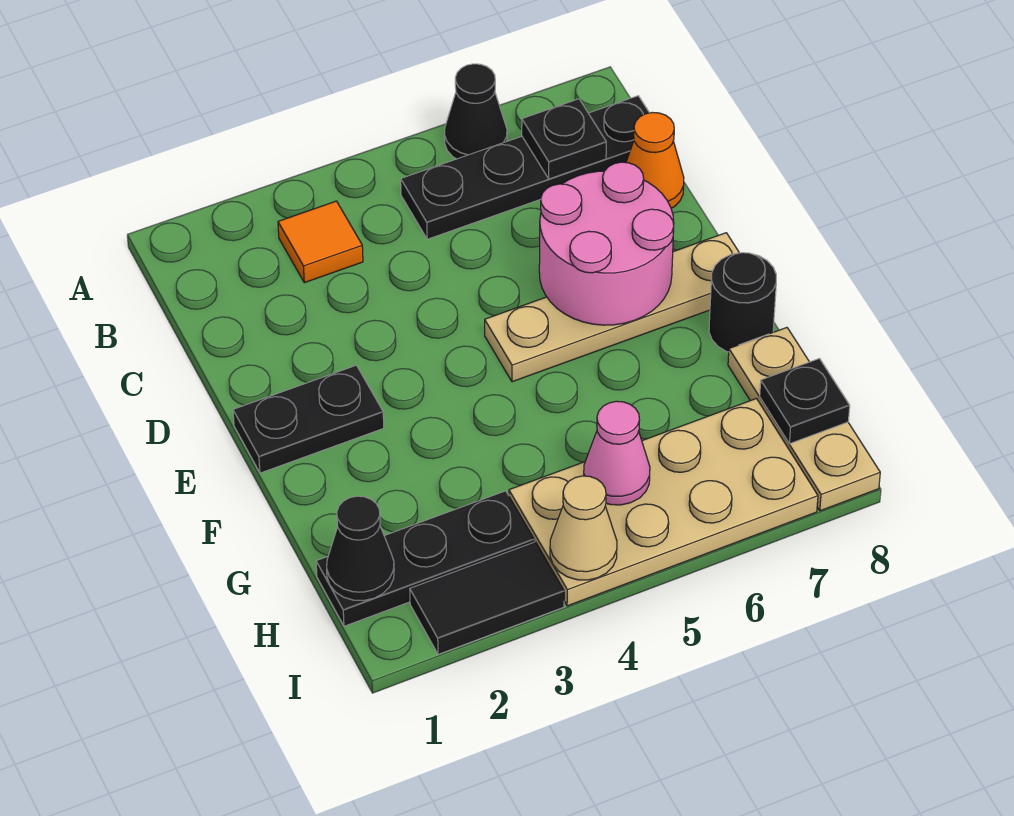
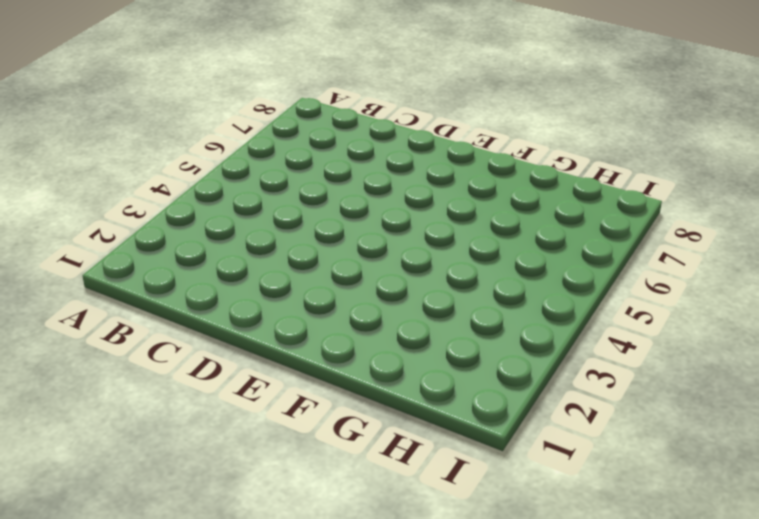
none -> black 1x1 cone [444,64,507,159]
none -> orange 1x1 tile [278,201,363,283]
none -> black 1x4 plate [401,96,649,239]

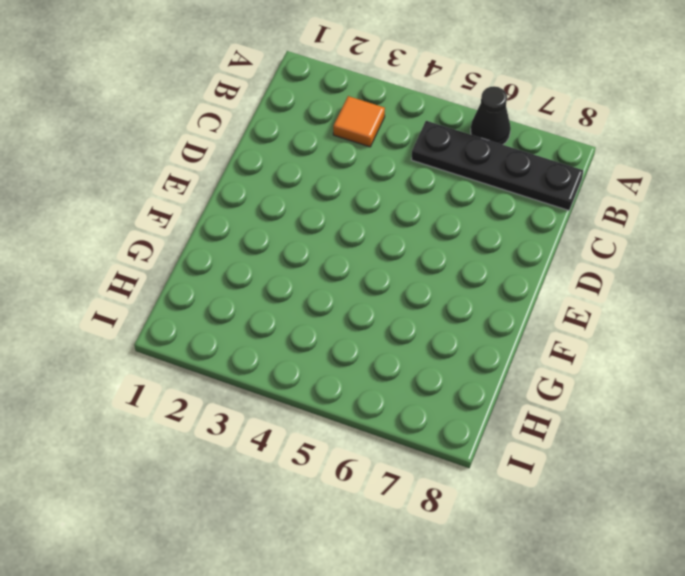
none -> orange 1x1 cone [626,112,684,208]
none -> black 1x2 plate [233,365,384,473]
none -> tan 1x4 plate [485,233,739,382]

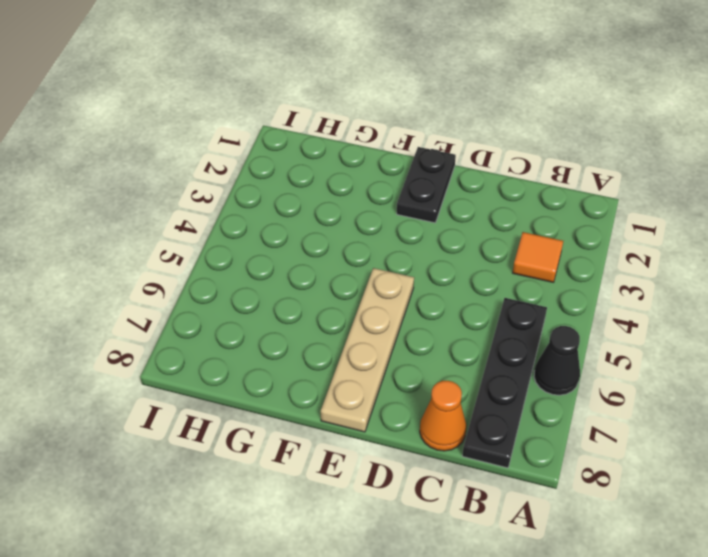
none -> black 1x1 round brick [709,253,776,352]
none -> tan 1x3 plate [728,328,880,511]
none -> black 1x3 plate [316,491,534,626]

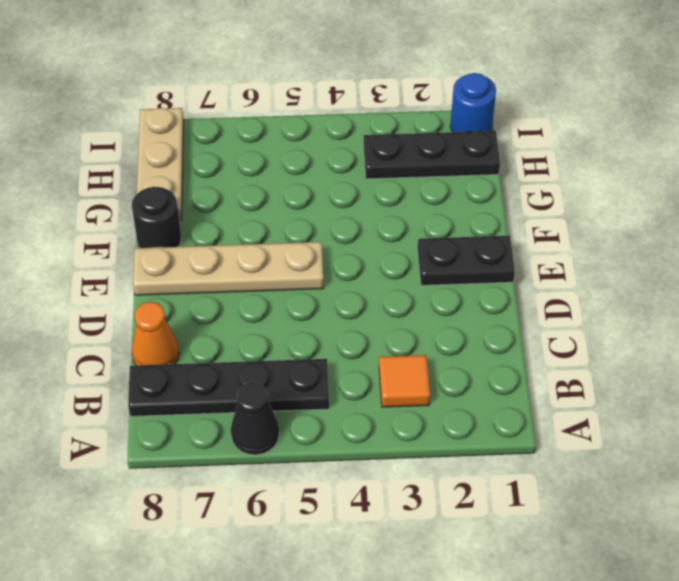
blue 1x1 round brick [450,73,496,132] -> none
none -> tan 2x4 plate [509,399,818,606]
none -> black 1x2 tile [410,542,564,654]
none -> black 1x1 plate [522,99,606,179]

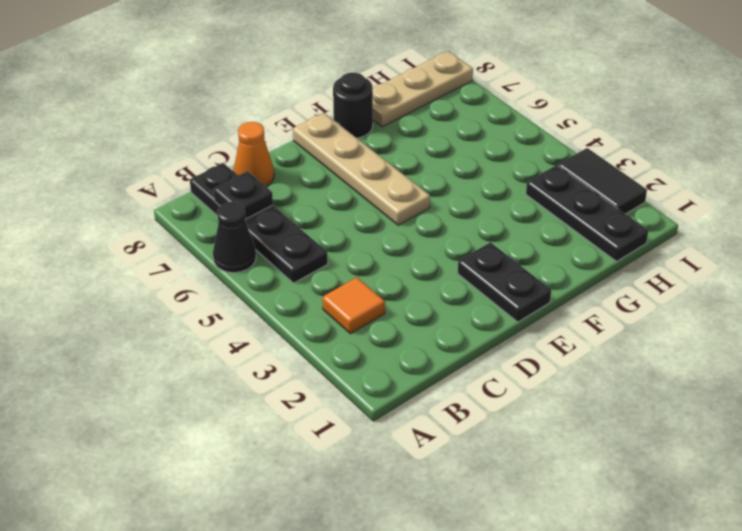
none -> tan 2x4 plate [509,399,818,606]
none -> pink 2x2 round brick [539,162,674,325]
none -> black 1x1 cone [327,496,394,600]

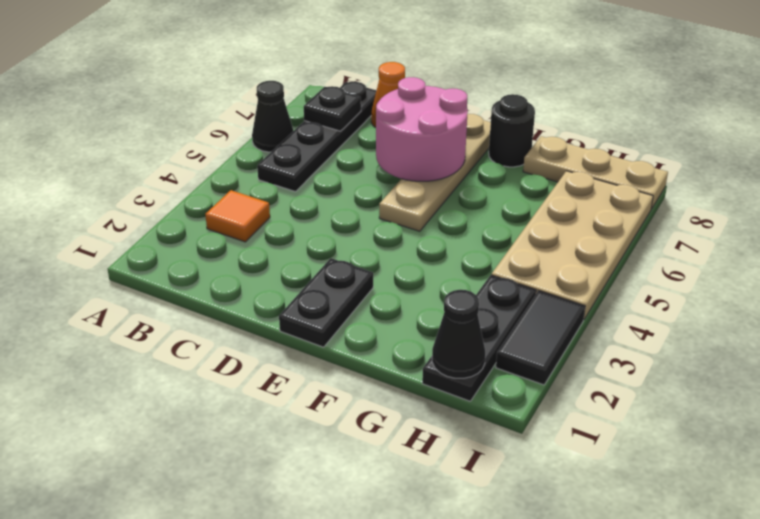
none -> pink 1x1 cone [584,401,650,505]
none -> black 1x1 plate [760,359,850,444]
none -> tan 1x1 cone [550,476,617,580]

